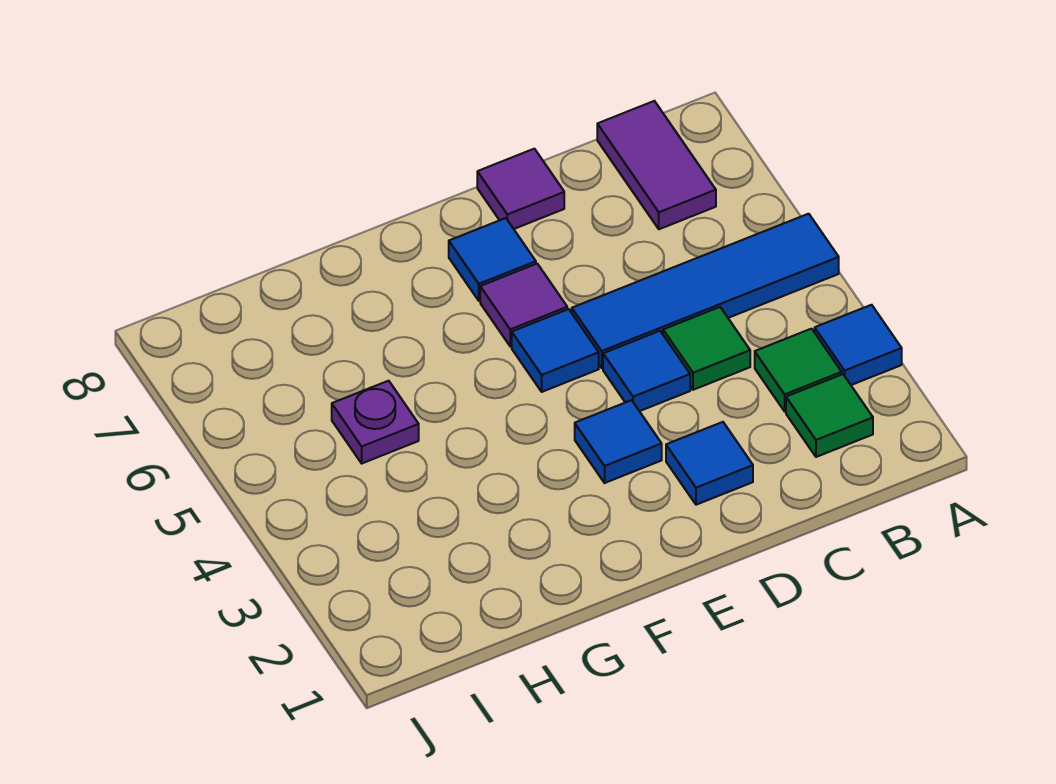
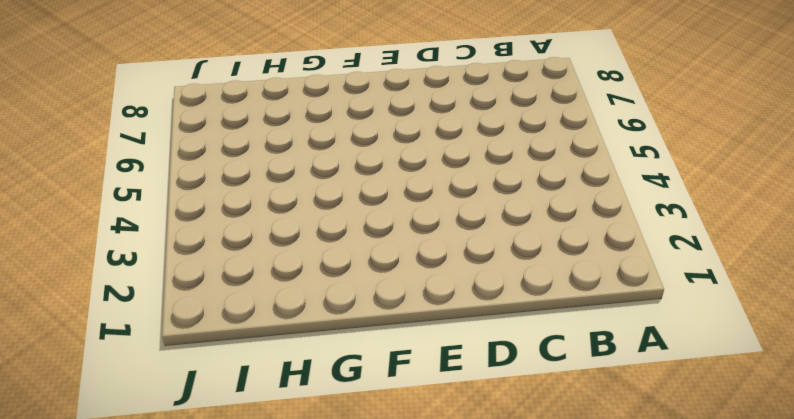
none -> blue 1x1 tile [815,305,902,385]
none -> blue 1x4 tile [572,214,839,368]
none -> green 1x1 tile [786,374,873,457]

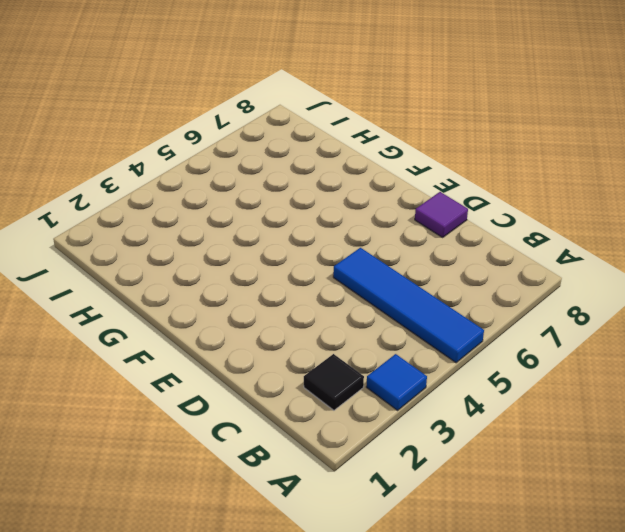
black 1x1 tile [304,354,364,410] -> green 1x1 tile [786,374,873,457]
none -> green 1x1 tile [755,329,842,411]
none -> purple 1x2 tile [597,101,716,229]
none -> green 1x1 tile [663,307,750,390]

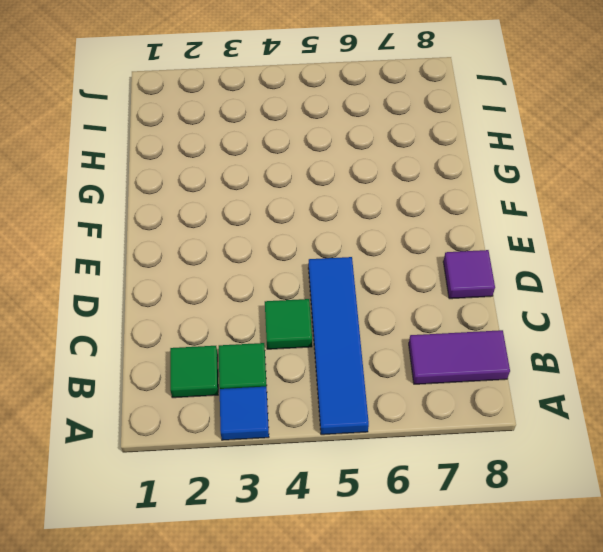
none -> blue 1x1 tile [666,422,753,505]
none -> blue 1x1 tile [603,331,690,411]
none -> blue 1x1 tile [575,400,662,483]

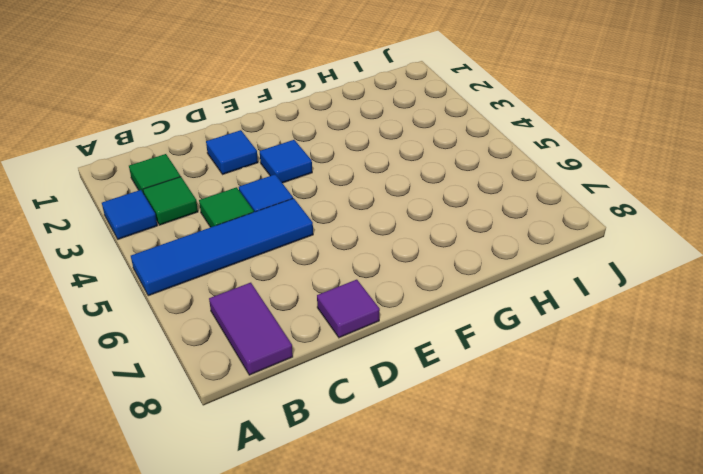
none -> blue 1x1 tile [512,309,599,392]
none -> purple 1x1 tile [480,264,567,346]
none -> blue 1x1 tile [449,218,536,301]

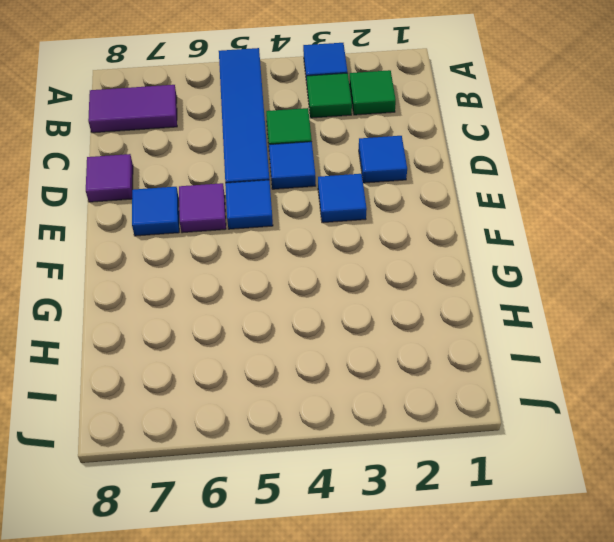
none -> purple 1x1 plate [332,381,419,463]

